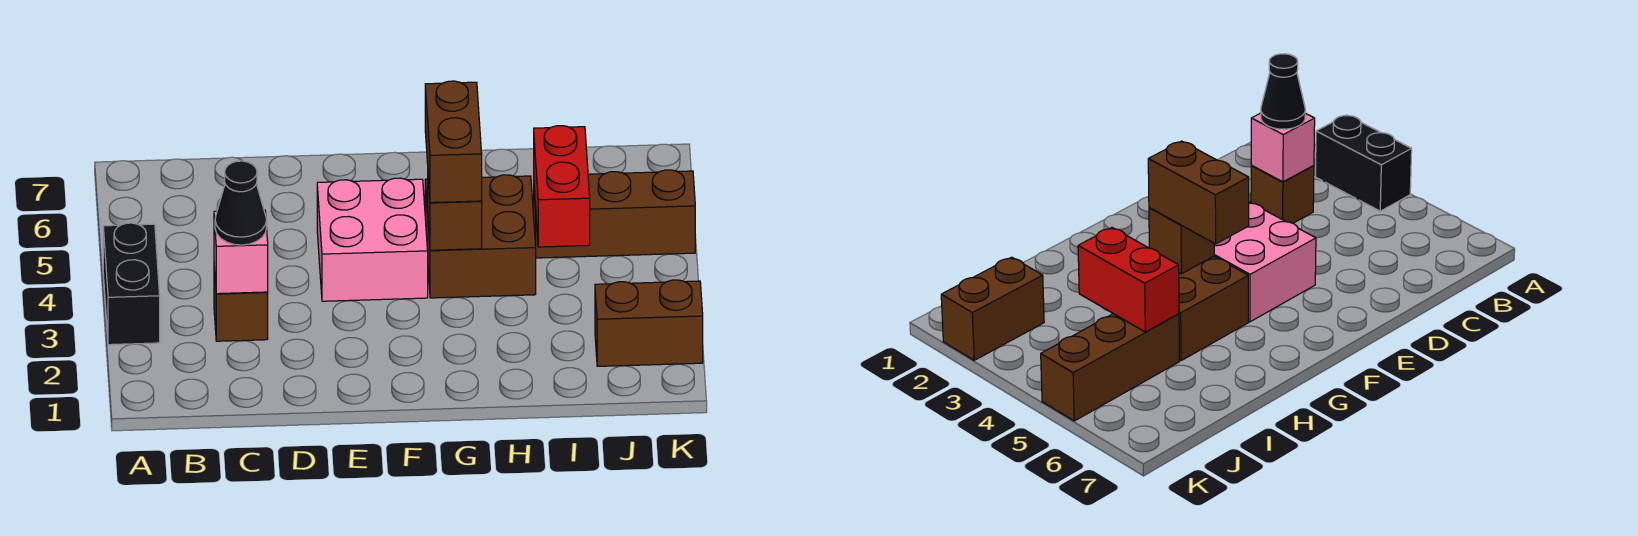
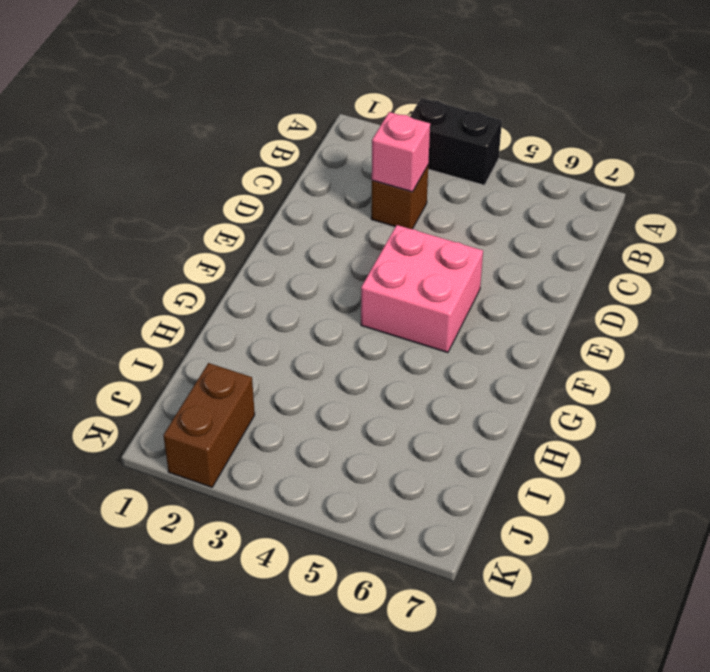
none -> brown 2x2 brick [425,175,536,298]
none -> brown 1x3 brick [534,170,695,258]

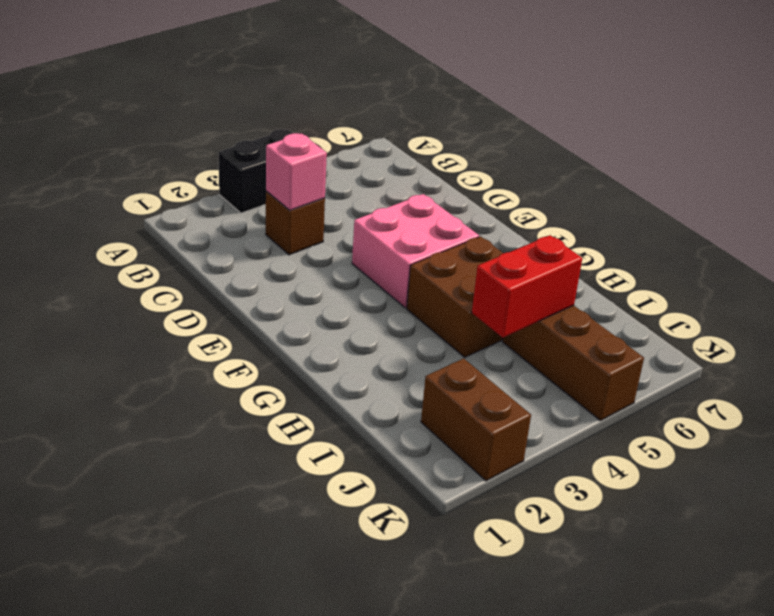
none -> brown 1x1 brick [428,179,482,250]
none -> black 1x1 cone [215,161,267,245]

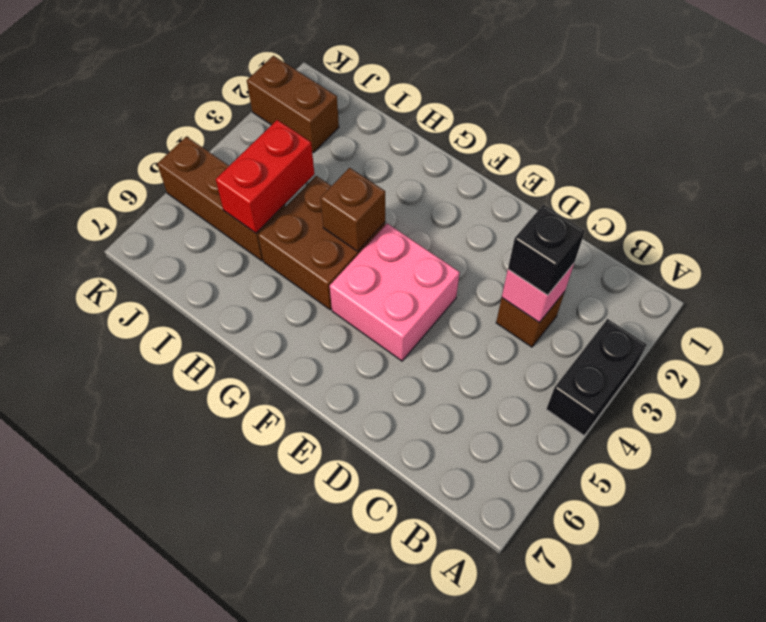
black 1x1 brick [508,205,585,295] -> black 1x1 cone [215,161,267,245]
none -> brown 1x2 brick [425,81,482,203]

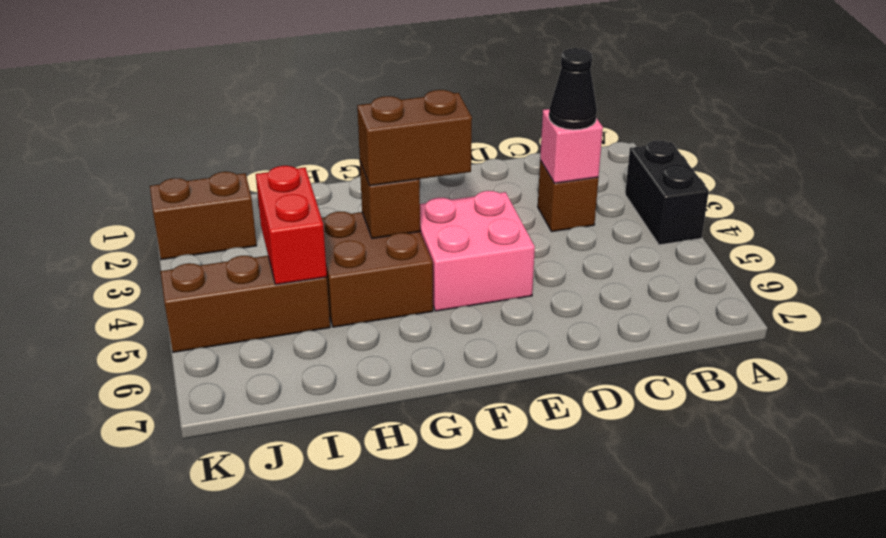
brown 1x2 brick [357,90,472,186] -> brown 1x2 brick turned to [425,81,482,203]

